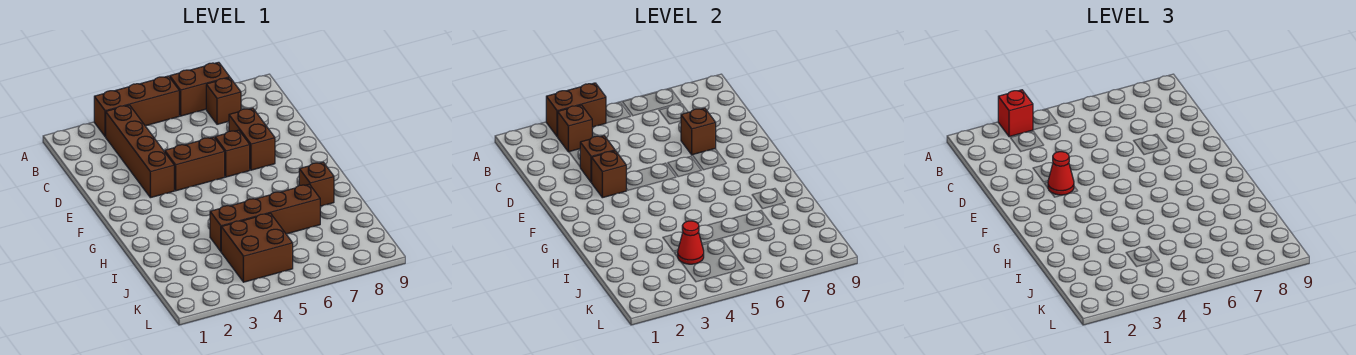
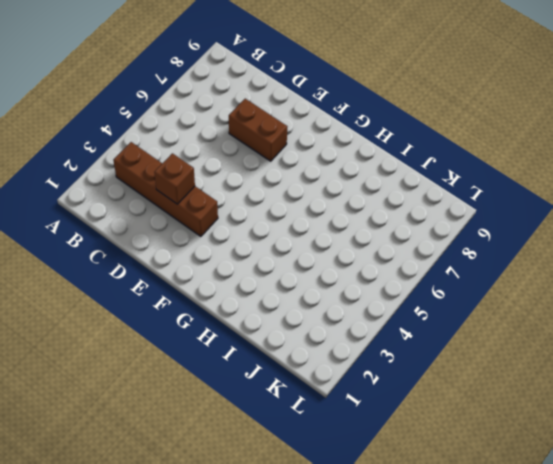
none -> brown 1x3 brick [94,76,179,137]
none -> brown 1x2 brick [170,62,230,116]
none -> brown 1x1 brick [206,78,241,124]

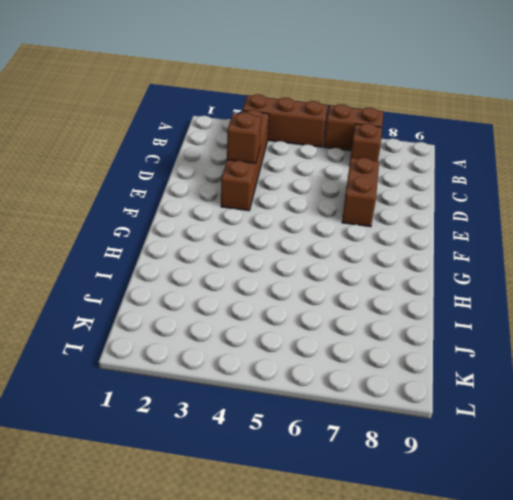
none -> brown 1x2 brick [165,137,225,191]
none -> brown 1x1 brick [215,130,250,177]
none -> brown 1x1 brick [299,162,334,206]

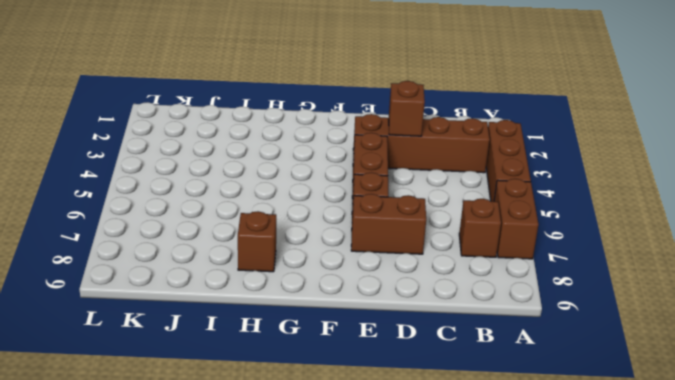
none -> brown 1x4 brick [210,184,320,251]
none -> brown 2x2 brick [221,213,293,282]
none -> brown 1x2 brick [546,83,606,137]

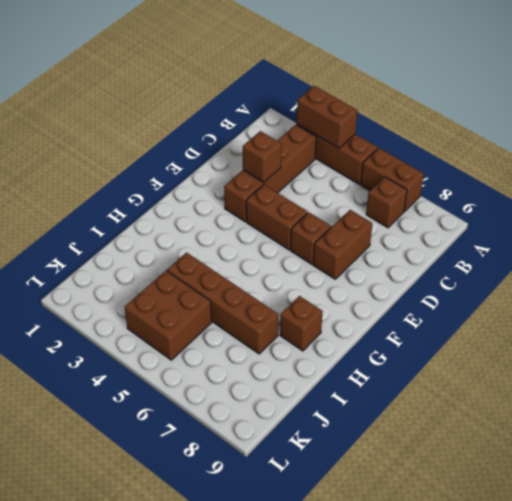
none -> brown 1x1 brick [558,105,592,152]
none -> brown 1x1 brick [681,108,716,155]
none -> brown 1x1 brick [591,151,626,198]

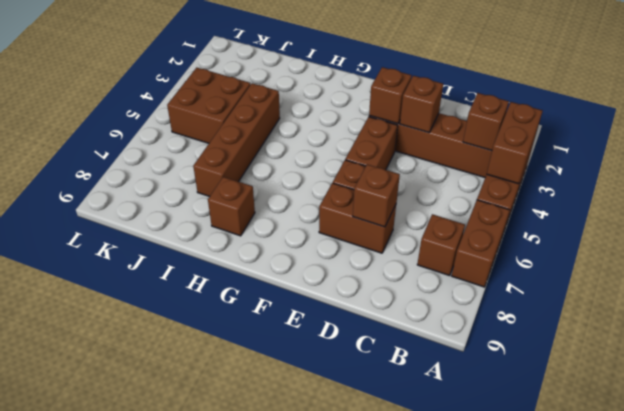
none -> red 1x1 cone [678,221,704,264]
none -> red 1x1 brick [998,90,1033,137]
none -> red 1x1 cone [1048,152,1074,195]

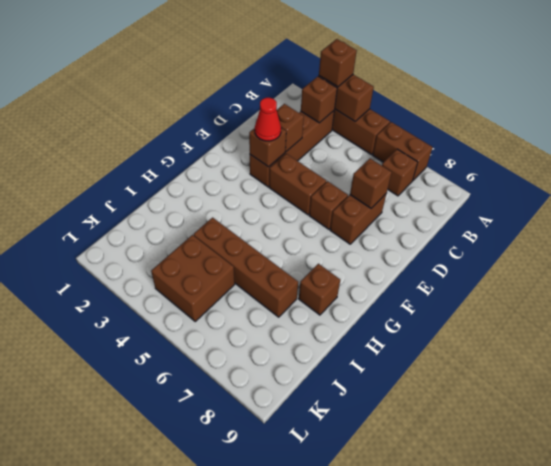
brown 1x1 brick [319,39,357,87] -> red 1x1 brick [998,90,1033,137]
none -> red 1x1 cone [678,221,704,264]

